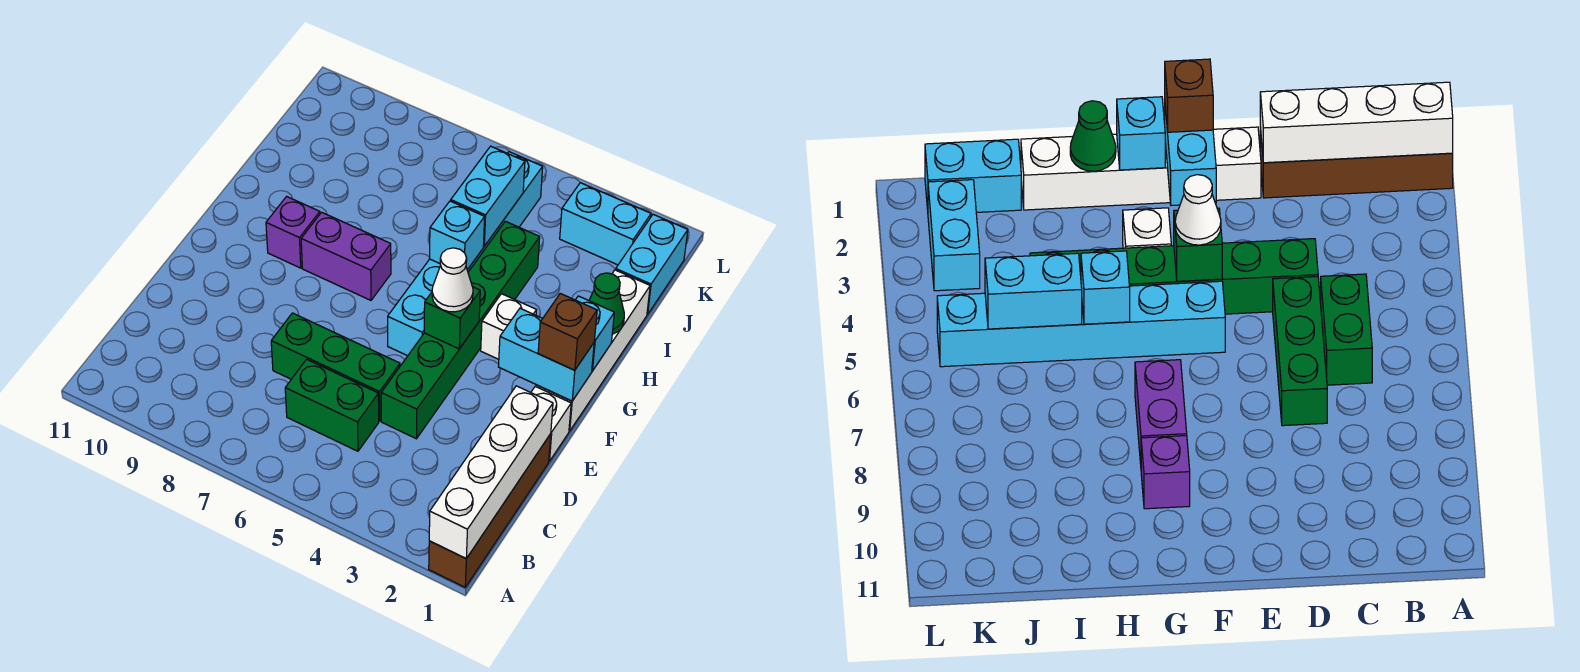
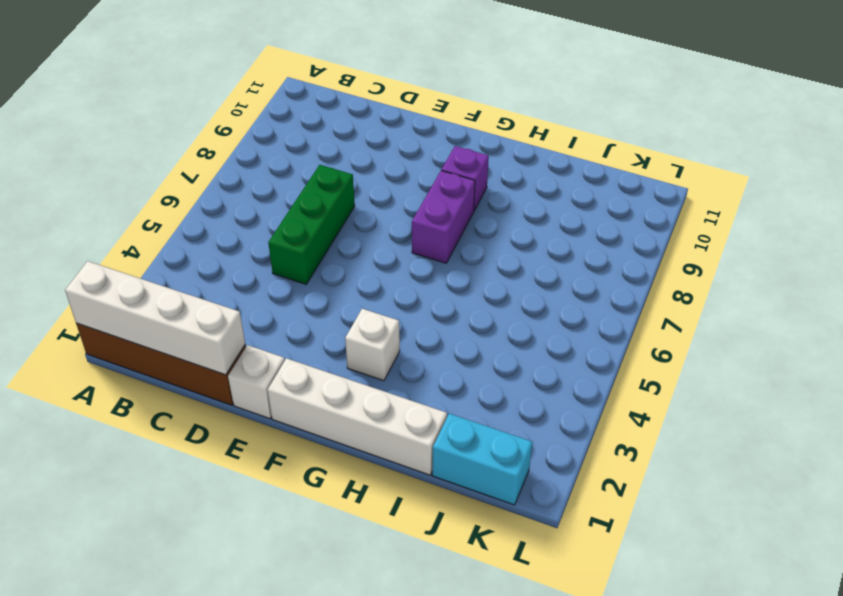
none -> green 1x2 brick [285,359,379,451]
none -> green 1x6 brick [381,221,540,439]
none -> cyan 1x6 brick [388,152,543,356]

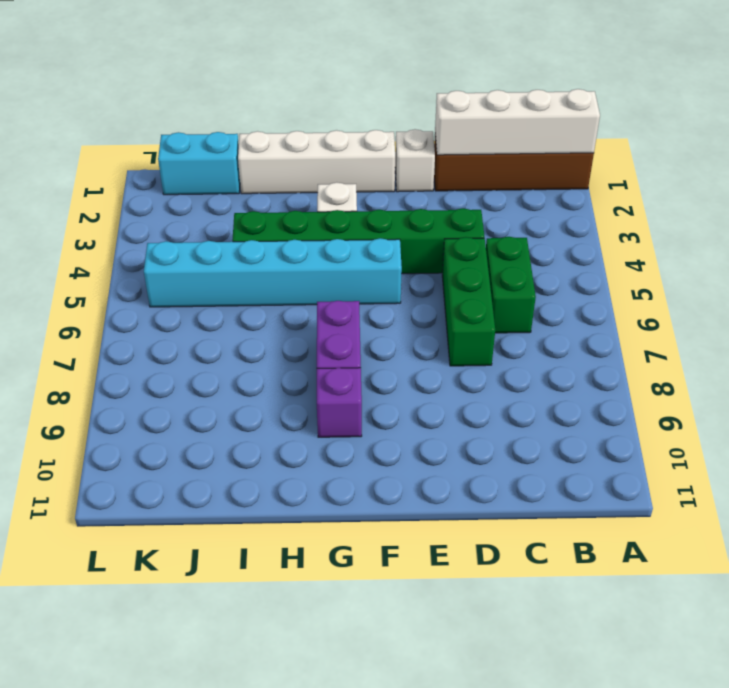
none -> cyan 1x2 brick [560,183,651,265]
none -> cyan 1x2 brick [499,308,594,401]
none -> green 1x1 brick [424,287,480,349]

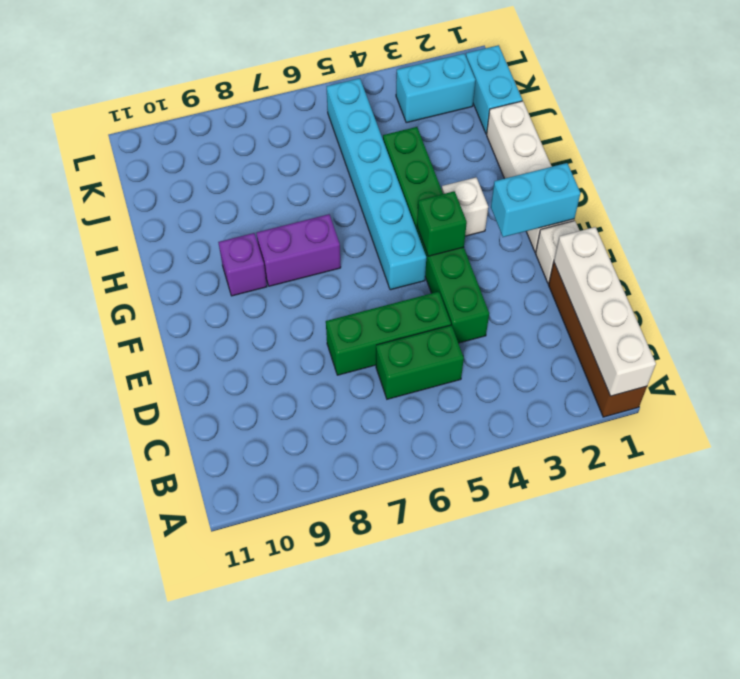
none -> cyan 1x1 brick [576,296,614,371]
none -> green 1x1 cone [589,273,624,334]
none -> cyan 1x1 brick [430,201,485,270]

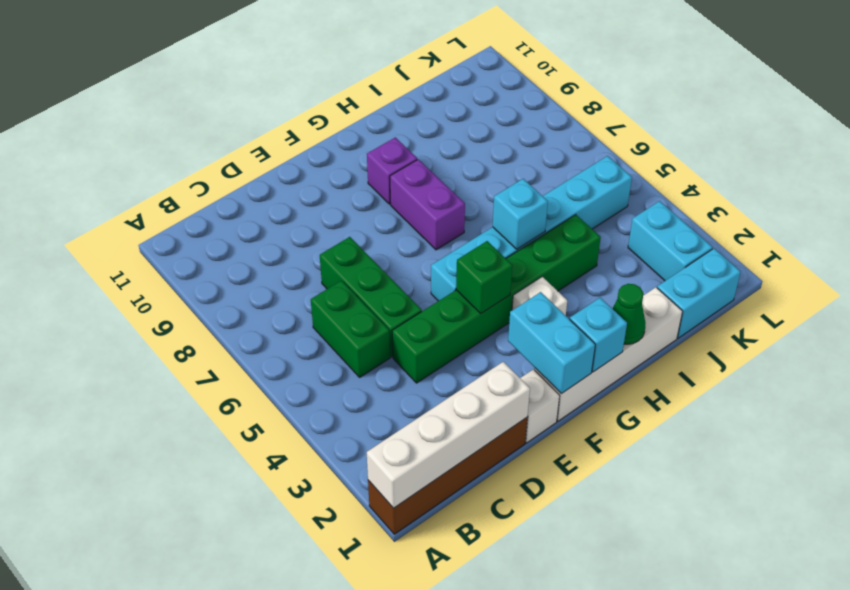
none -> cyan 1x2 brick [451,146,525,246]
none -> brown 1x1 brick [538,293,597,370]
none -> white 1x1 cone [432,248,473,312]

